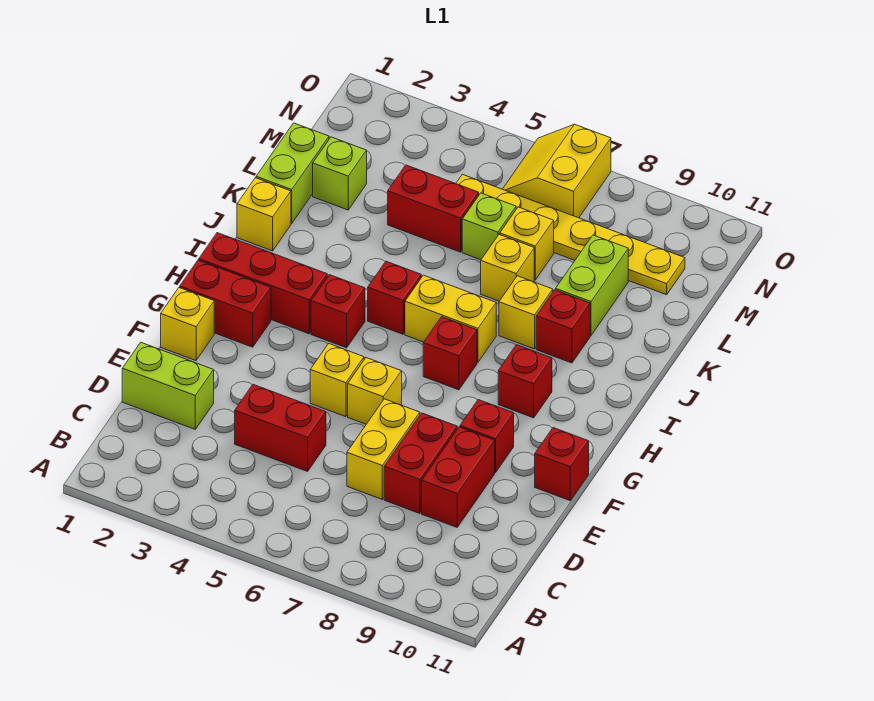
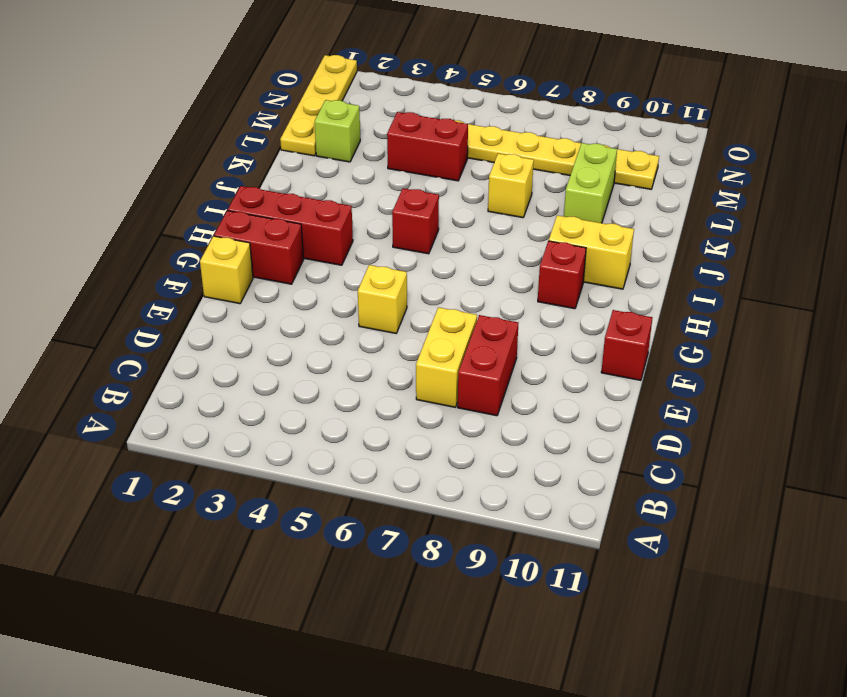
yellow 1x2 brick [549,215,634,289] -> yellow 1x2 brick moved to [405,275,496,362]
yellow 1x4 plate [280,55,357,156] -> lime 1x2 brick [256,123,329,223]
none -> lime 1x2 brick [122,342,214,429]
none -> red 1x2 brick [235,384,326,471]
none -> red 1x2 brick [422,427,495,527]

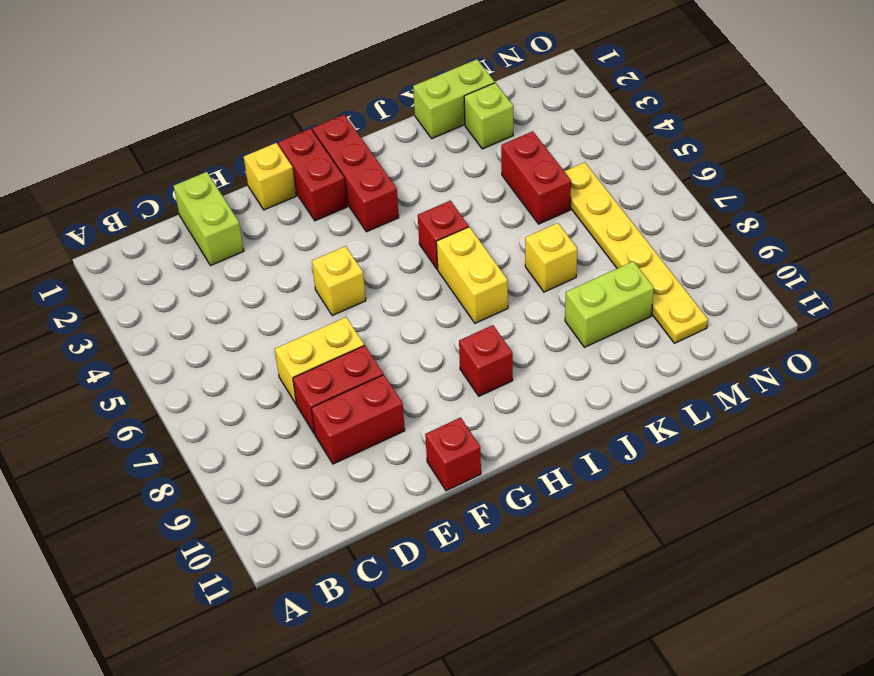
none -> red 1x2 brick [235,384,326,471]
none -> yellow 1x1 brick [348,358,402,424]
none -> red 1x1 brick [460,400,514,473]

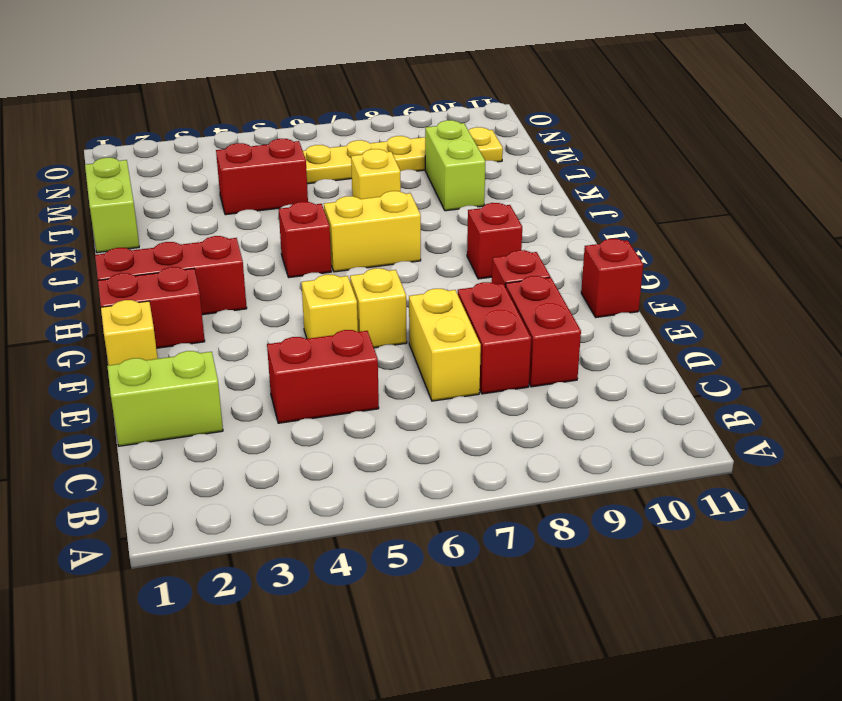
none -> red 1x1 brick [311,275,365,348]
none -> red 1x1 brick [423,317,477,390]
none -> yellow 1x1 brick [237,178,291,251]

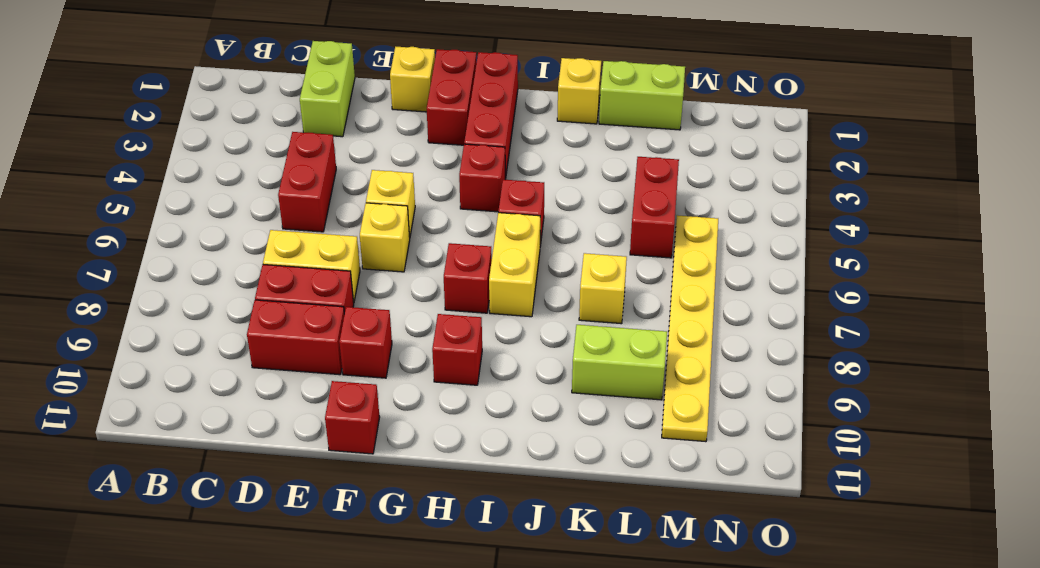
none -> yellow 1x1 brick [499,276,553,349]
none -> red 1x1 brick [536,290,590,363]
none -> lime 1x1 brick [313,137,367,210]

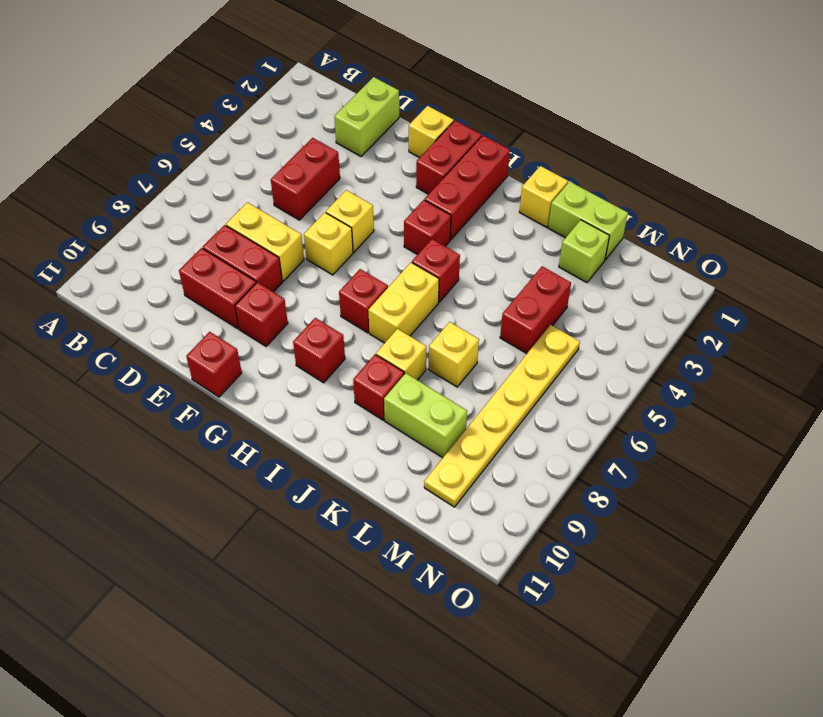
none -> lime 1x1 brick [462,193,516,260]
none -> yellow 1x1 brick [500,207,554,280]
none -> yellow 2x2 slope [503,124,611,218]

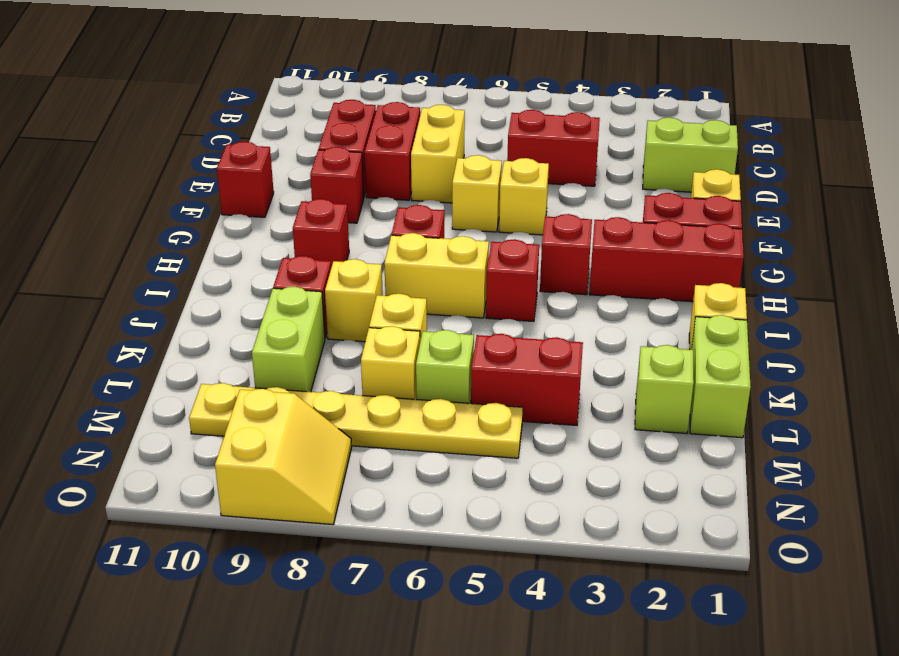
yellow 2x2 slope [215,389,352,524] -> yellow 2x2 slope moved to [503,124,611,218]

